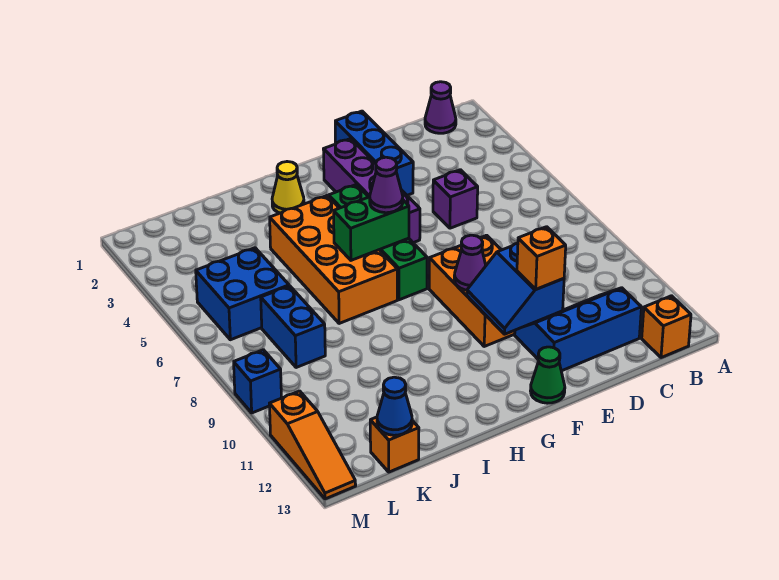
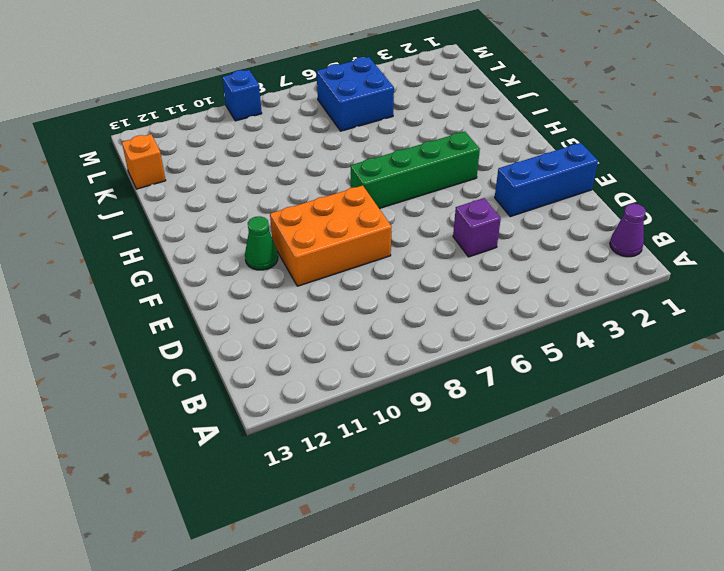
green 1x1 cone [245,216,278,270] -> green 1x1 cone moved to [531,347,565,403]
none -> orange 1x1 brick [642,296,691,358]
none -> blue 2x3 slope [515,288,641,371]
none -> purple 1x4 brick [323,139,420,243]

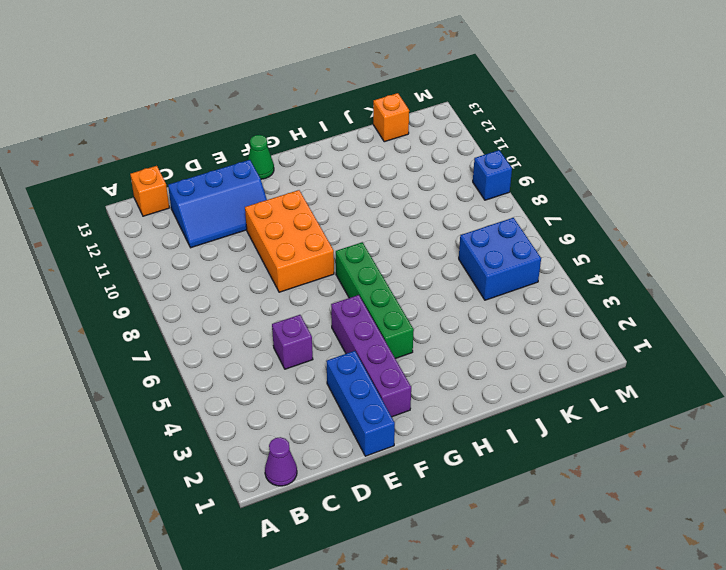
none -> yellow 1x1 cone [272,162,304,213]
none -> orange 2x4 brick [270,196,397,324]
none -> blue 1x2 brick [261,286,325,368]

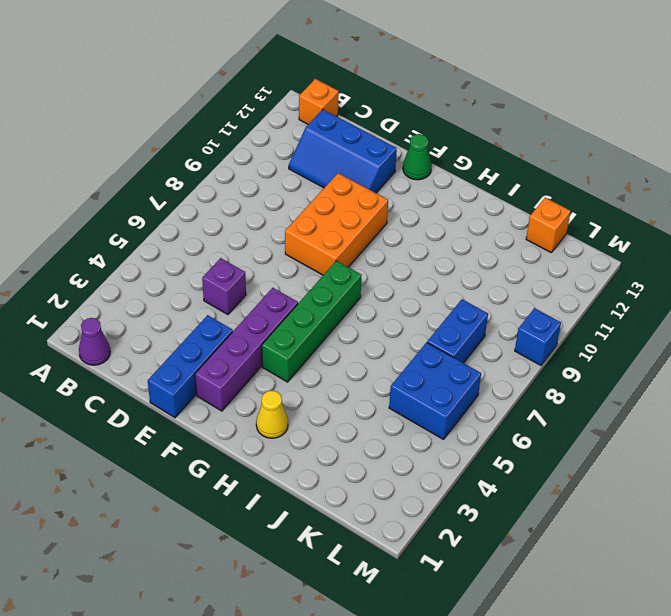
none -> orange 2x4 brick [270,196,397,324]
none -> orange 1x3 slope [269,391,356,499]
none -> blue 2x2 slope [467,243,564,334]

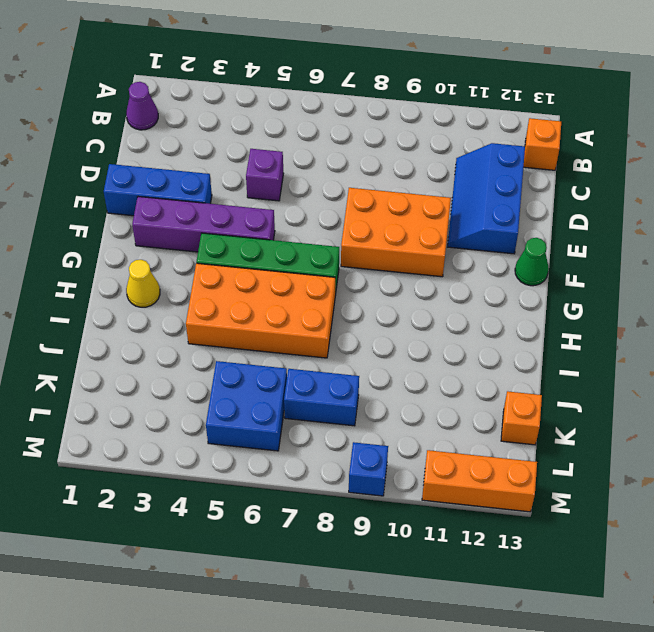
orange 1x3 brick [422,450,537,512] -> orange 1x3 slope [269,391,356,499]
none -> blue 2x2 slope [467,243,564,334]
none -> purple 1x1 cone [454,235,486,290]
none -> green 1x2 brick [334,197,409,260]

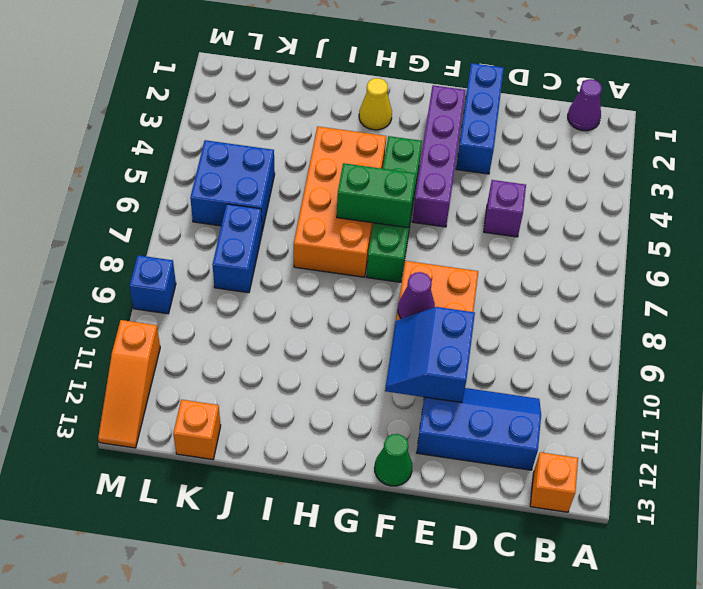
none -> blue 1x1 cone [377,377,412,435]
none -> orange 1x1 brick [517,227,566,289]
none -> purple 1x1 cone [370,157,403,213]

